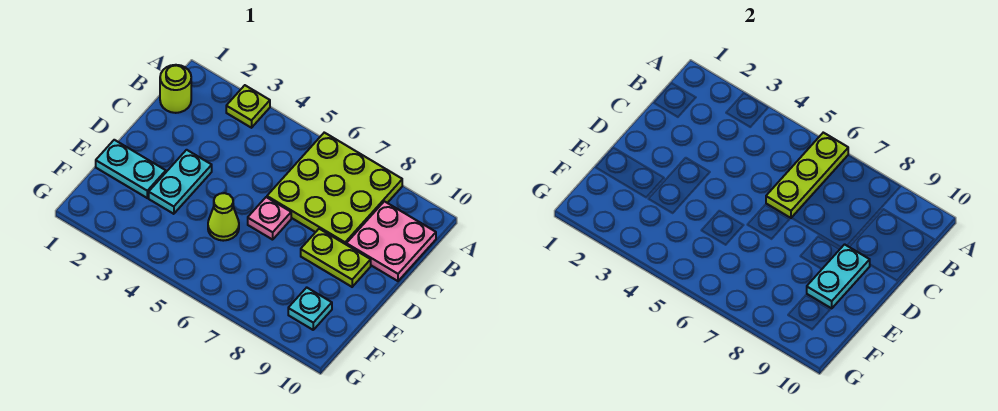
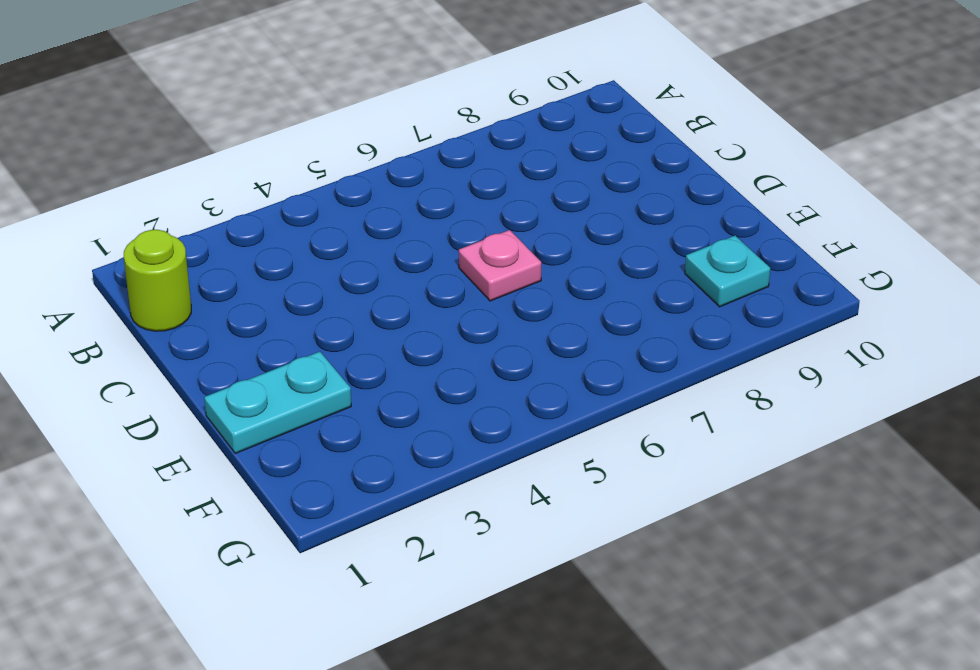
none -> lime 1x1 plate [226,85,270,128]
none -> lime 3x3 plate [267,133,402,244]
none -> pink 2x2 plate [346,201,436,281]

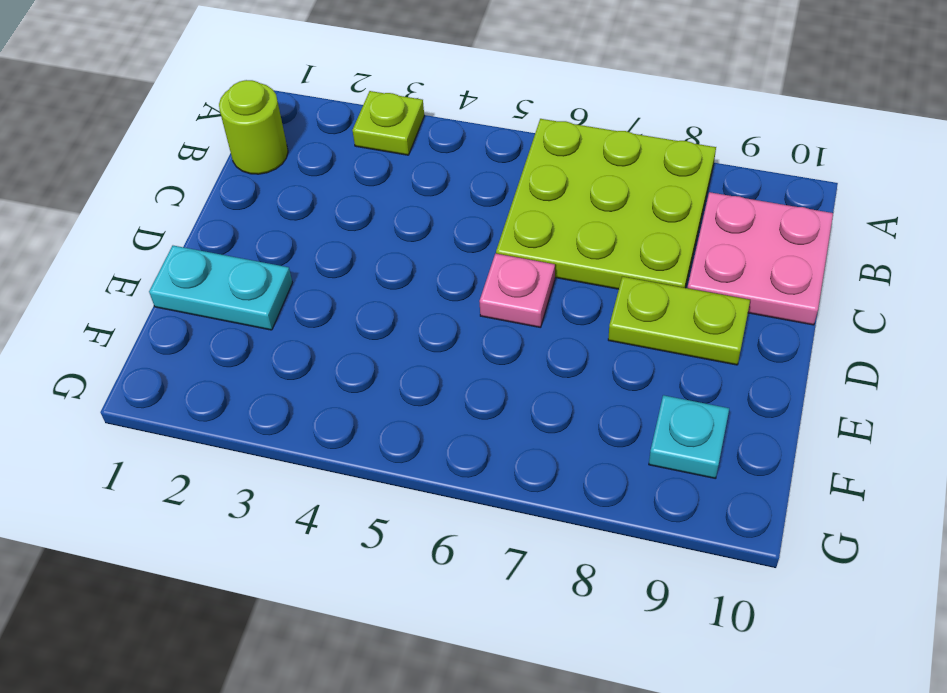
none -> cyan 1x2 plate [149,150,212,214]
none -> lime 1x1 cone [208,193,239,241]
none -> lime 1x3 plate [766,133,848,218]

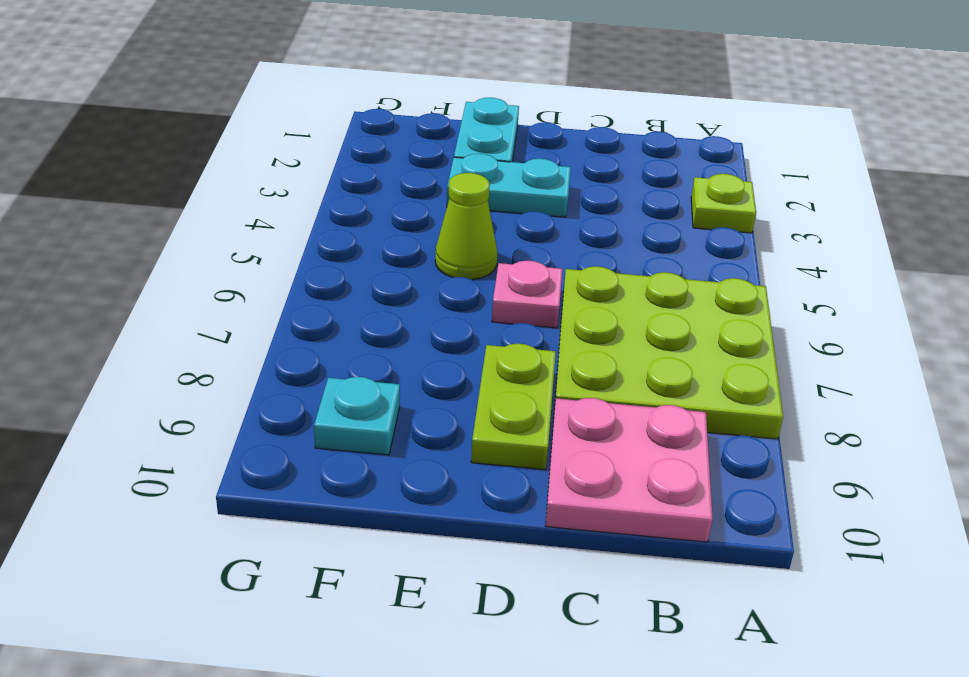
none -> lime 1x1 round brick [160,65,191,113]
none -> lime 1x3 plate [766,133,848,218]
none -> cyan 1x2 plate [807,244,870,308]

